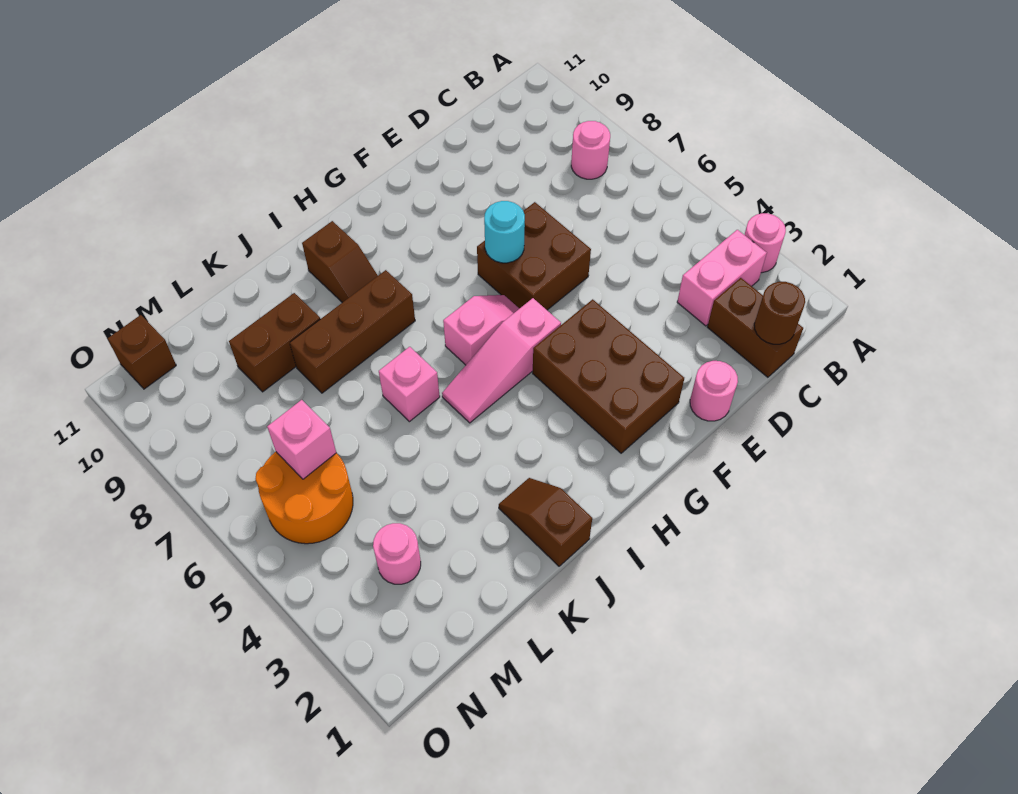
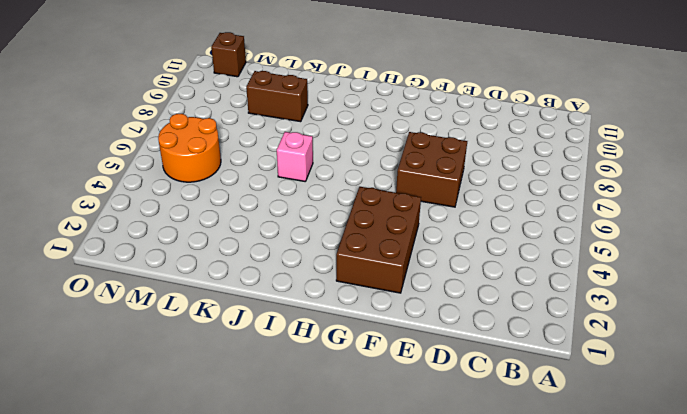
none -> pink 1x1 round brick [745,213,786,273]
none -> pink 1x2 brick [677,230,767,326]
none -> pink 1x1 round brick [571,121,610,179]

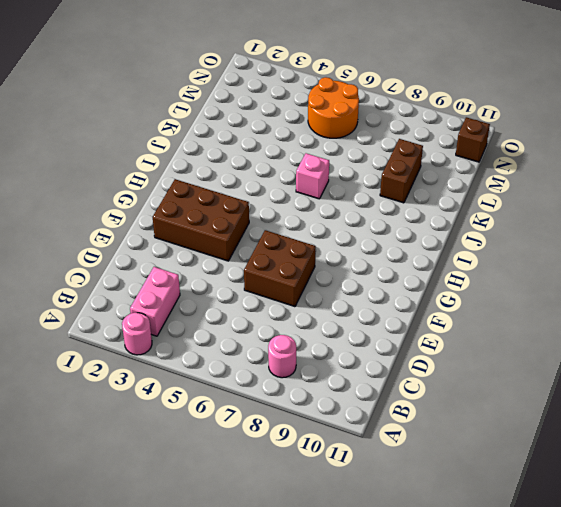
none -> brown 1x2 brick [707,278,803,377]
none -> pink 1x1 round brick [690,361,738,421]
none -> pink 1x3 slope [442,298,561,423]

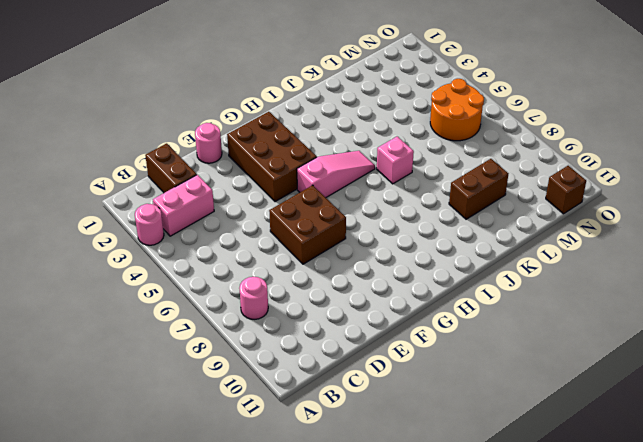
none -> pink 1x2 slope [443,295,519,365]
none -> brown 1x3 brick [290,270,415,393]
none -> brown 1x2 slope [302,221,378,303]

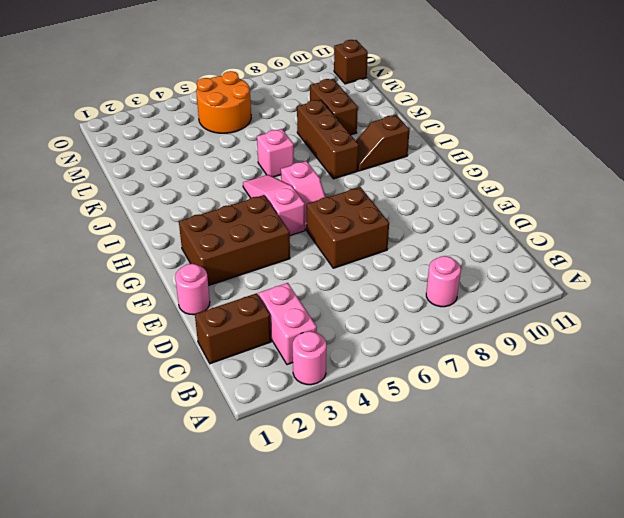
none -> brown 1x2 slope [499,478,592,566]
none -> pink 1x1 round brick [373,523,421,584]
none -> brown 1x1 round brick [754,282,805,344]

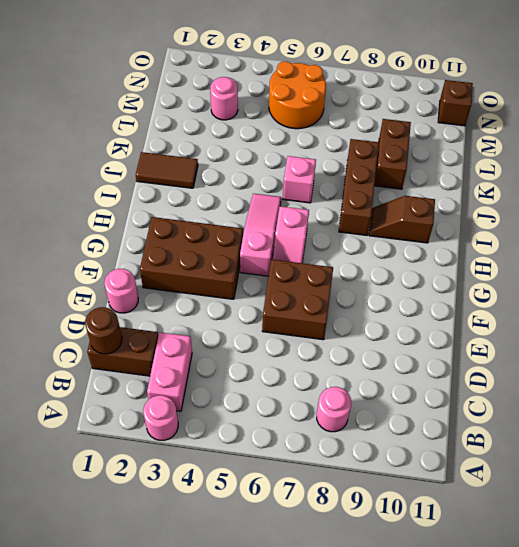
brown 1x2 tile [136,152,198,188] -> brown 1x2 slope [499,478,592,566]
none -> cyan 1x1 round brick [484,201,525,263]
none -> pink 1x1 brick [267,400,336,479]

